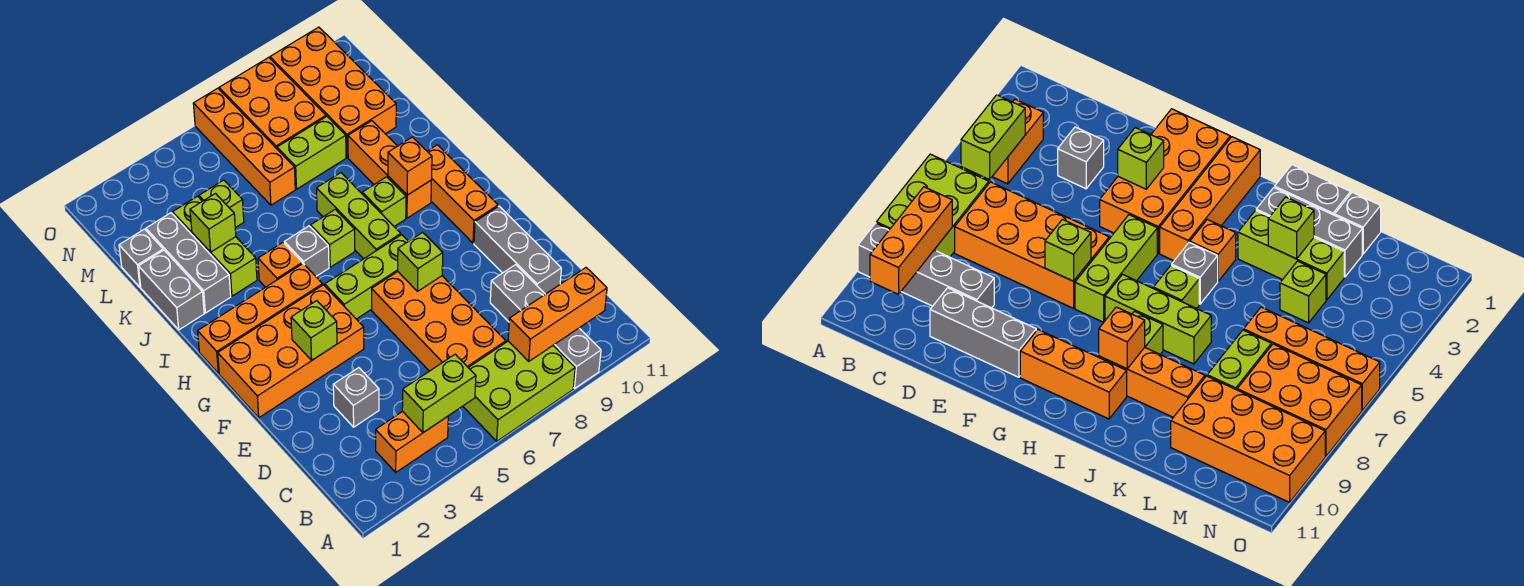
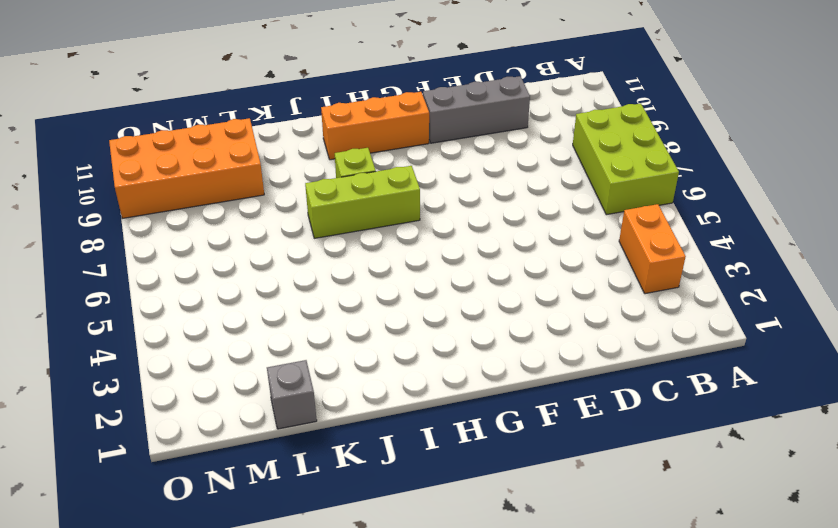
none -> grey 1x4 brick [490,265,601,388]
none -> orange 2x4 brick [372,272,506,371]
none -> grey 1x1 brick [333,368,379,427]
none -> orange 2x4 brick [218,285,364,418]

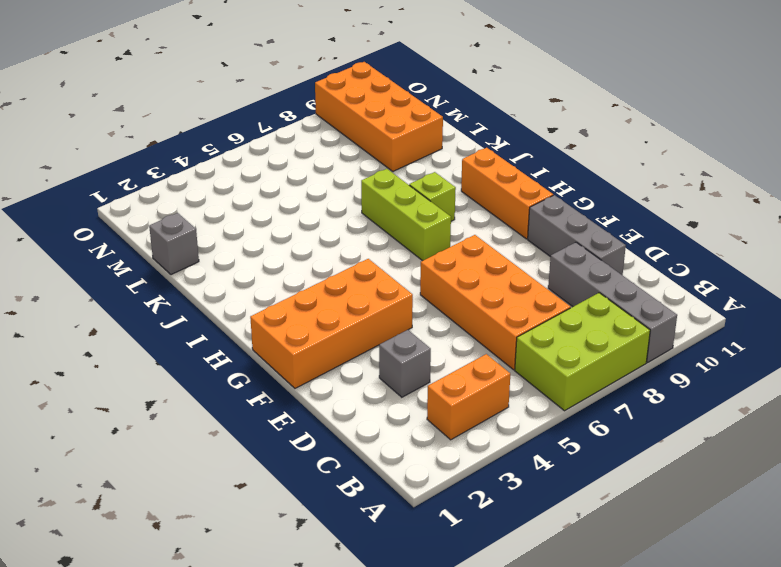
none -> lime 1x3 brick [325,235,408,319]
none -> orange 1x4 brick [198,264,323,373]
none -> orange 1x1 brick [258,243,302,287]
none -> grey 1x1 brick [284,226,329,276]

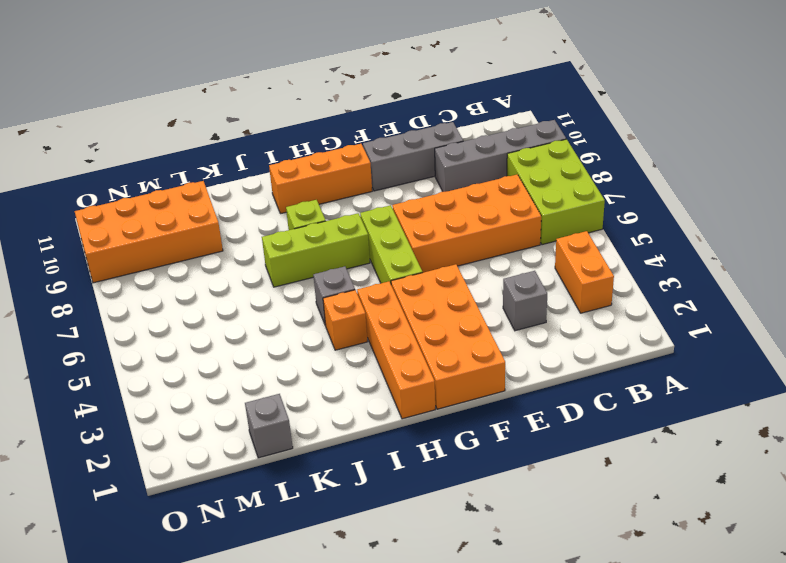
none -> lime 1x1 brick [311,209,355,267]
none -> orange 1x3 brick [348,121,431,218]
none -> grey 1x2 brick [138,250,204,330]
none -> grey 1x3 brick [146,213,231,313]

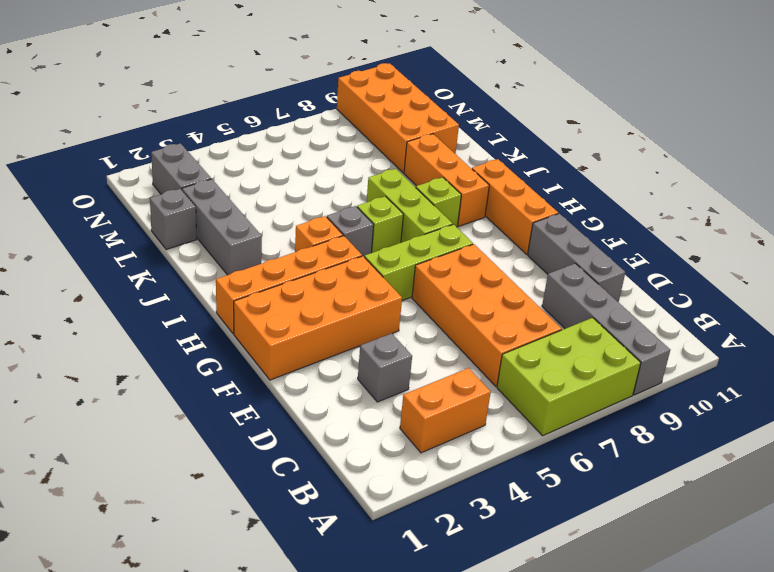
grey 1x2 brick [151,143,211,194] -> grey 1x2 brick moved to [138,250,204,330]
none -> lime 1x3 brick [173,196,257,296]
none -> lime 1x1 brick [199,180,244,228]
none -> orange 1x4 brick [193,88,295,205]
none -> lime 1x2 brick [277,116,346,189]

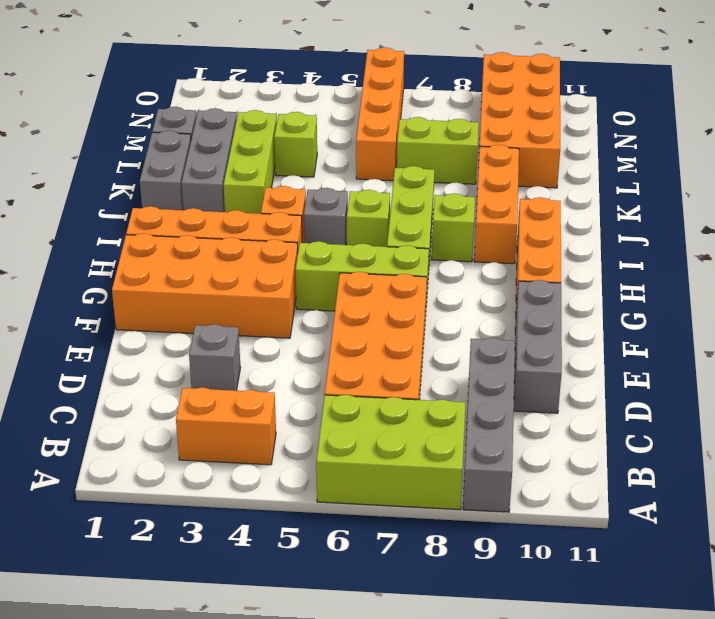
none -> orange 2x3 brick [219,57,326,149]
none -> lime 1x2 brick [402,354,476,433]
none -> orange 1x3 brick [508,268,607,361]
none -> lime 1x1 brick [291,301,337,360]

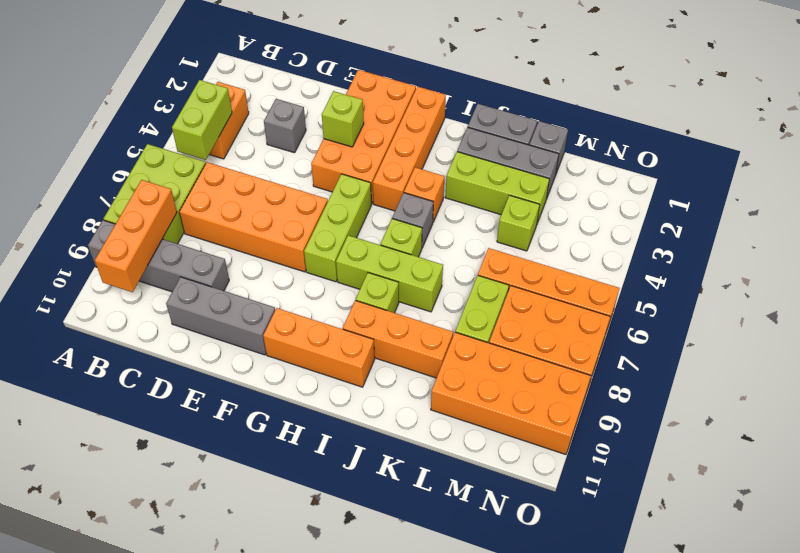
none -> lime 1x1 brick [398,232,443,291]
none -> orange 1x1 brick [388,137,432,195]
none -> lime 1x1 brick [190,194,236,252]

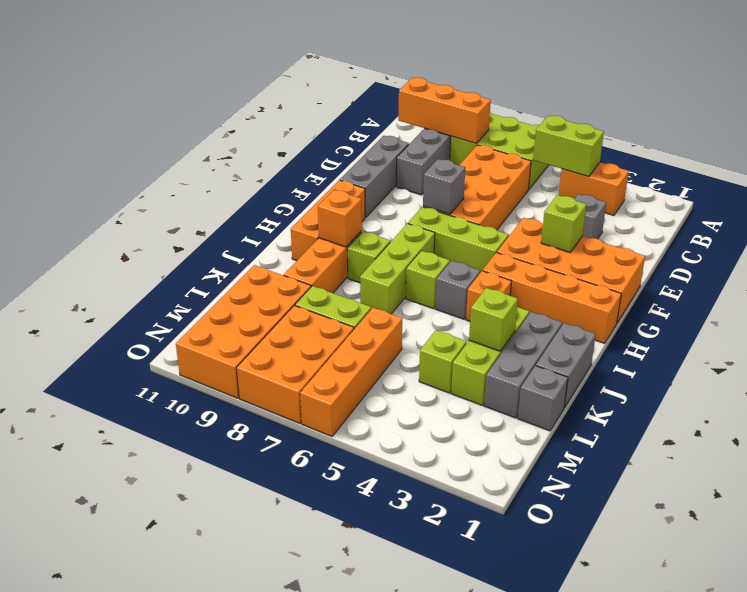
grey 1x1 brick [423,159,465,214] -> lime 1x1 brick [398,232,443,291]

